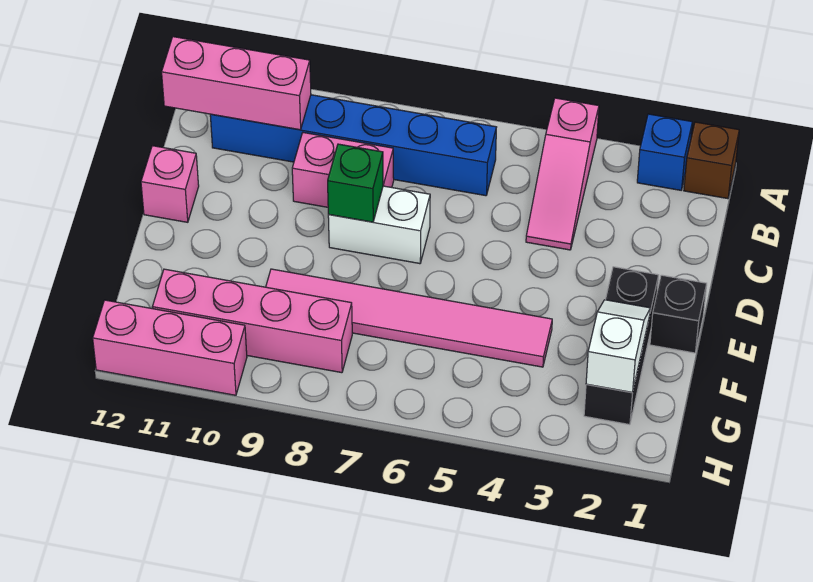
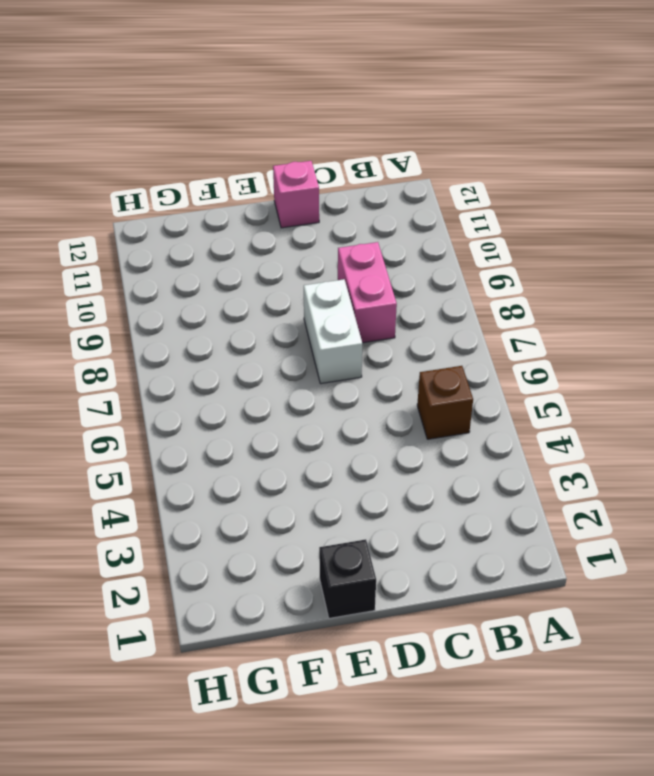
brown 1x1 brick [417,366,473,439] -> brown 1x1 brick moved to [684,122,739,199]
none -> blue 1x1 brick [637,114,692,190]
none -> pink 1x3 slope [526,98,599,250]
none -> blue 1x6 brick [210,95,496,196]

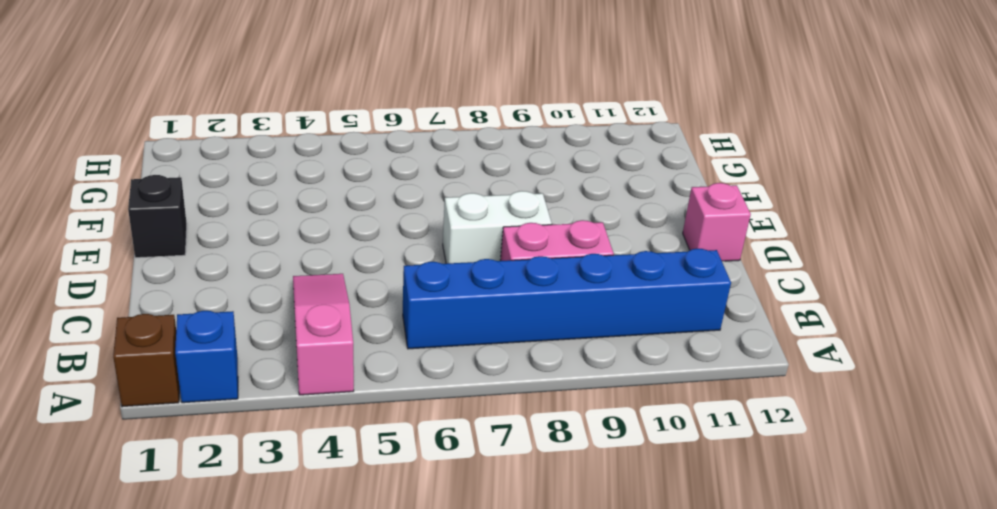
none -> black 1x3 brick [584,267,659,425]
none -> pink 1x6 tile [266,269,552,367]
none -> pink 1x4 brick [153,269,352,373]

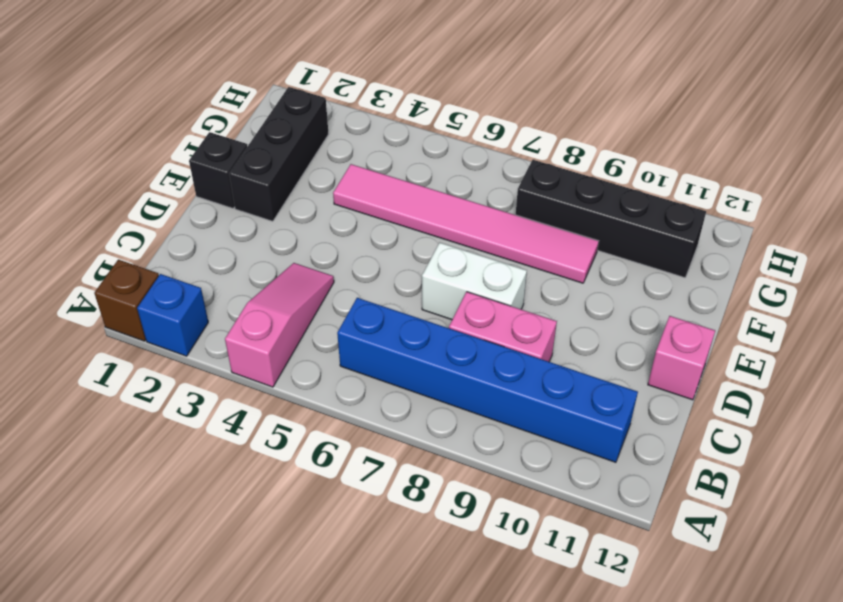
black 1x4 brick [516,160,706,278] -> pink 1x4 brick [153,269,352,373]
none -> pink 1x3 brick [93,300,247,395]
none -> pink 1x3 brick [162,37,311,130]
none -> green 1x1 brick [328,144,383,222]

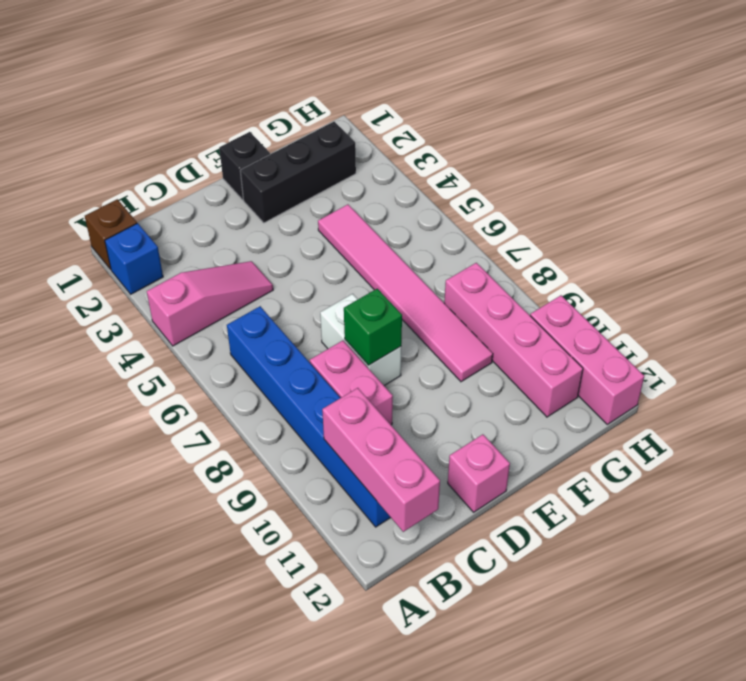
none -> white 1x2 slope [586,300,650,393]

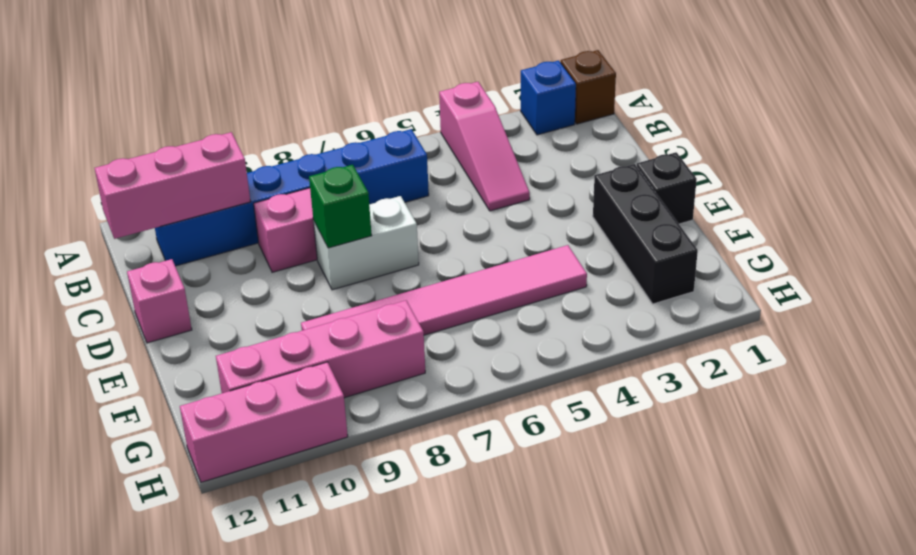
none -> white 1x2 slope [586,300,650,393]

